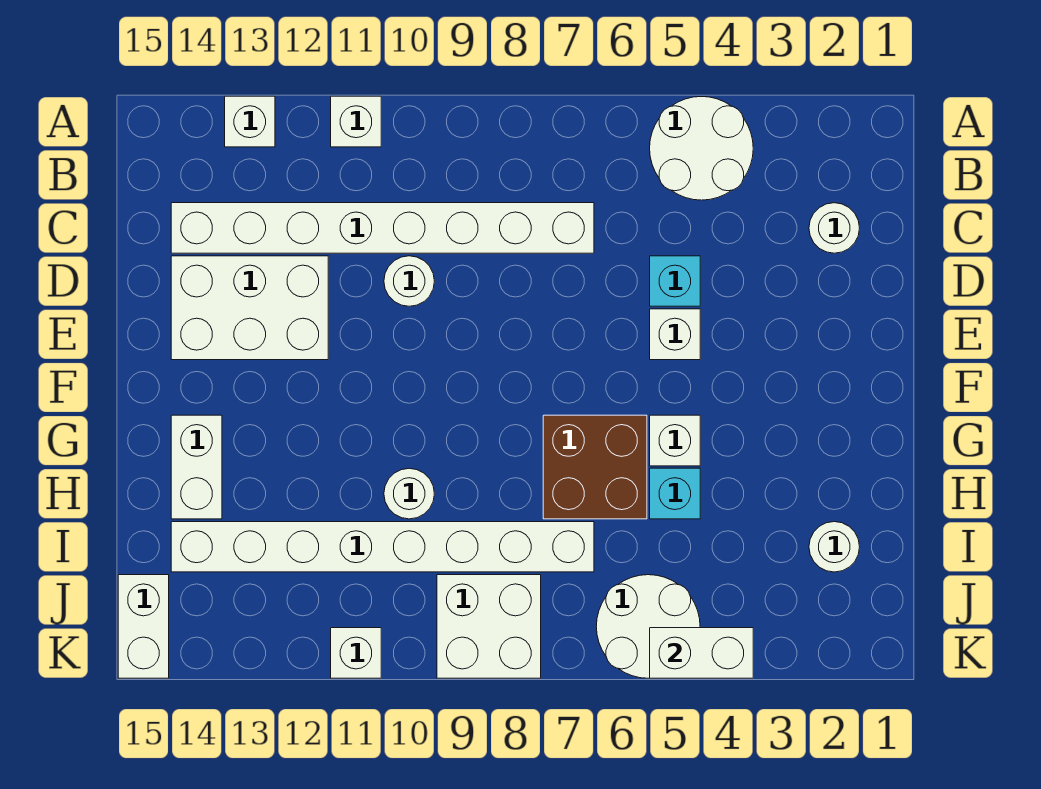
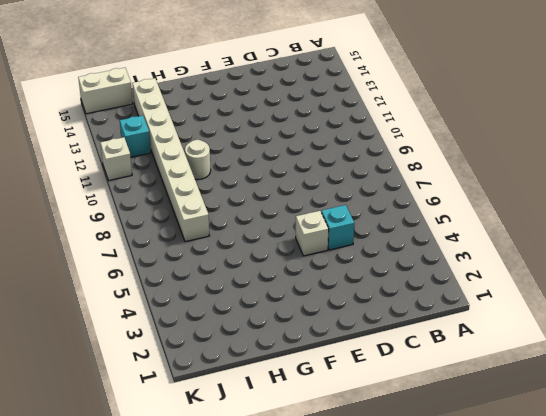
cyan 1x1 brick [120,115,151,157] -> cyan 1x1 brick moved to [650,468,700,519]
none -> white 2x2 round brick [650,97,753,200]
none -> white 1x1 brick [331,96,381,147]
none -> white 1x1 brick [225,96,275,147]

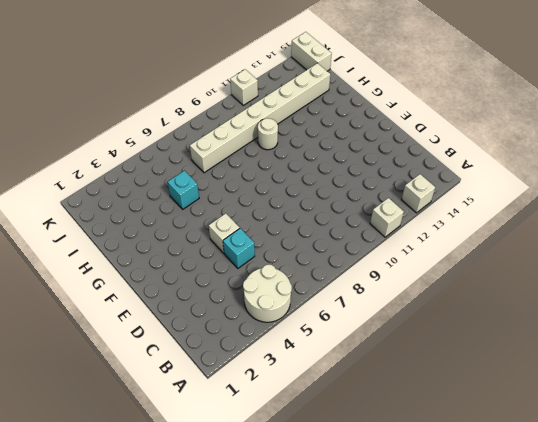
none -> white 1x1 round brick [809,203,860,253]
none -> white 1x8 brick [171,203,594,253]
none -> white 1x1 round brick [384,256,434,306]

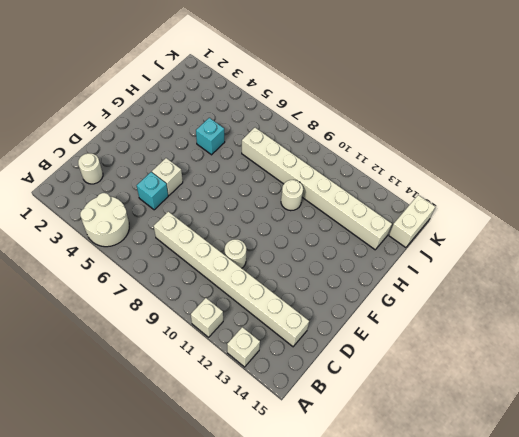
none -> white 2x3 brick [171,256,328,360]
none -> white 1x1 brick [650,415,700,466]
none -> brown 2x2 brick [543,415,647,519]

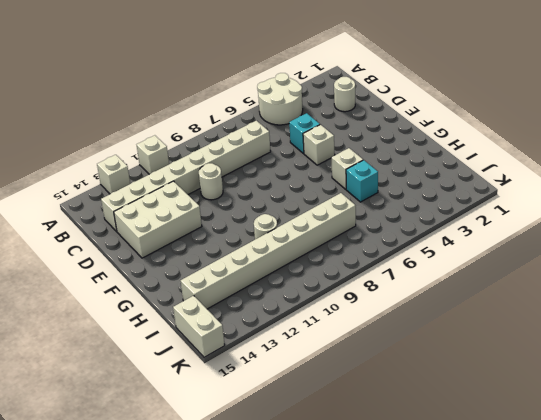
none -> brown 2x2 brick [543,415,647,519]
none -> white 1x2 brick [171,415,222,519]
none -> white 1x1 round brick [809,522,860,572]

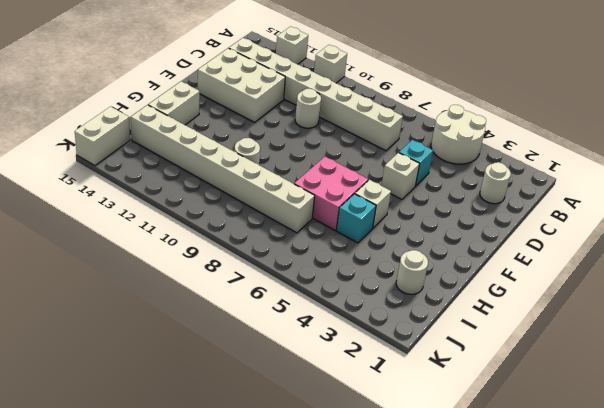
pink 2x2 brick [294,157,368,230] -> brown 2x2 brick [543,415,647,519]
none -> white 2x2 round brick [596,575,700,678]
none -> white 2x2 brick [437,575,541,678]
none -> white 1x1 brick [331,628,381,678]

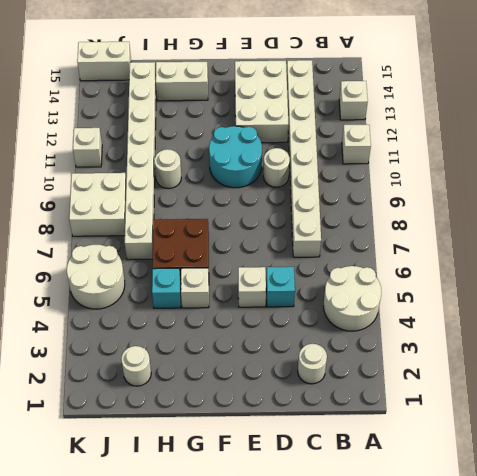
cyan 2x2 round brick [209,126,262,188] -> none
none -> white 1x2 brick [650,628,753,678]

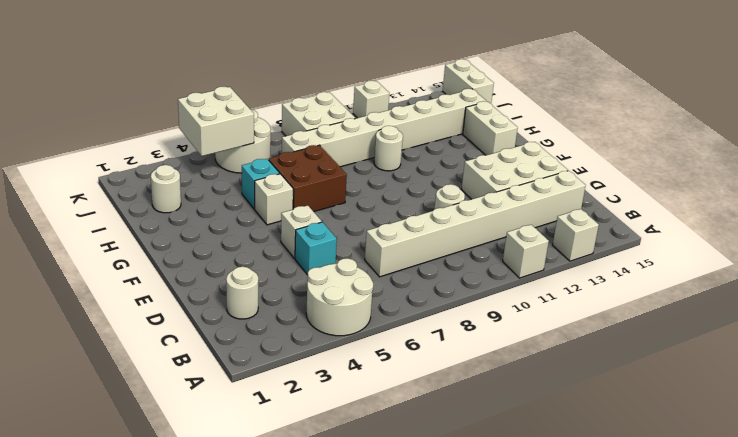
white 2x2 brick [178,87,254,156] -> white 1x2 brick [650,628,753,678]

